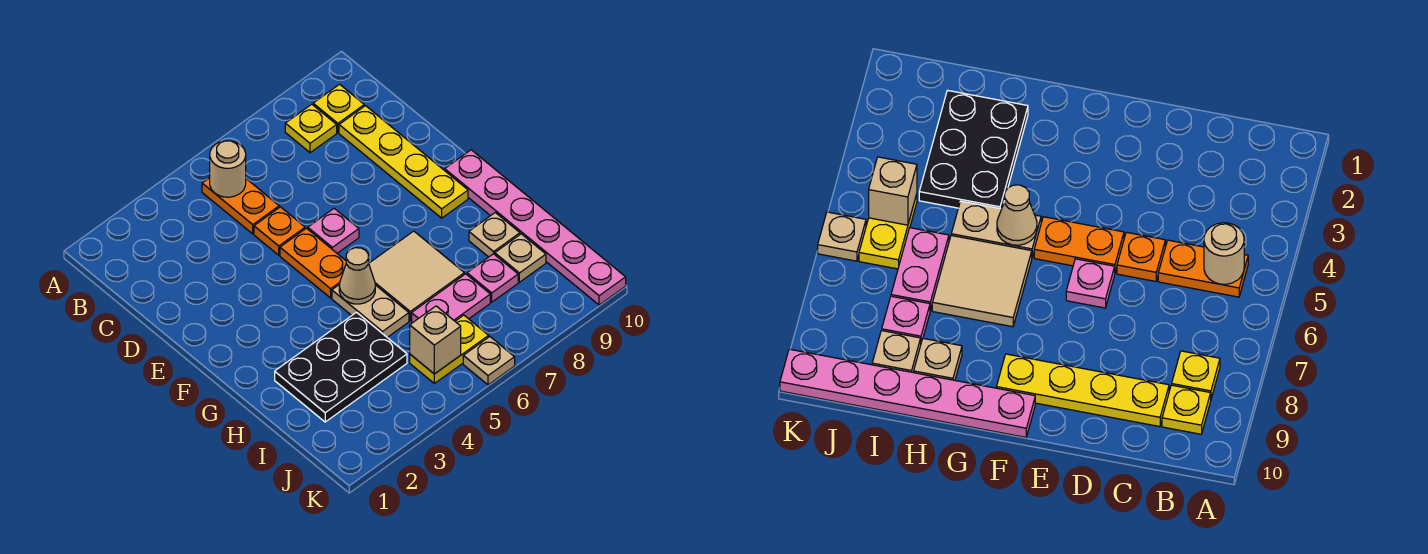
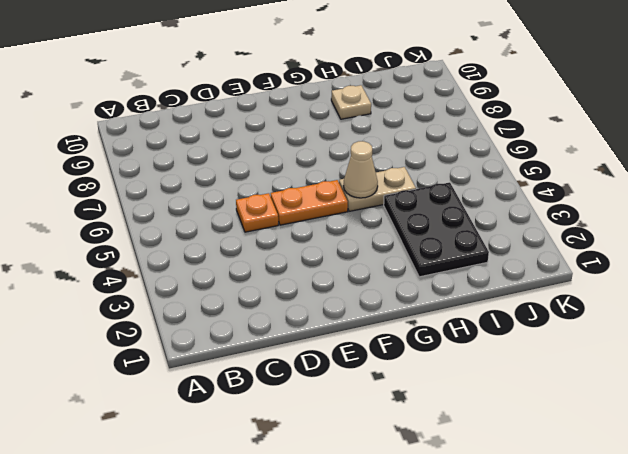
none -> orange 1x2 plate [202,178,279,234]
none -> yellow 1x1 plate [285,104,337,153]
none -> yellow 1x1 plate [313,84,364,133]

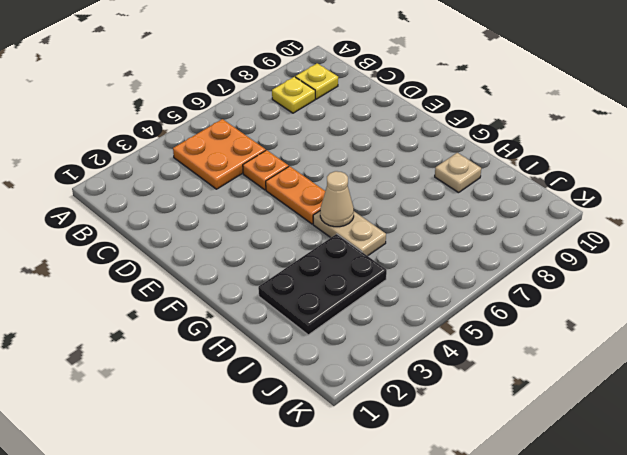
orange 2x2 plate [173,119,266,189] -> orange 1x2 plate [202,178,279,234]
none -> yellow 1x4 plate [339,106,468,218]
none -> pink 1x1 plate [308,208,359,253]
none -> pink 1x6 plate [445,150,626,305]

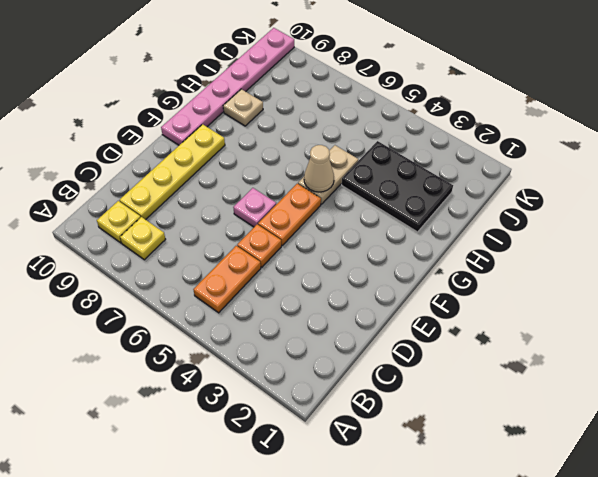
none -> tan 2x2 tile [369,231,464,321]
none -> pink 1x2 plate [412,274,490,323]
none -> pink 1x1 plate [467,254,518,302]

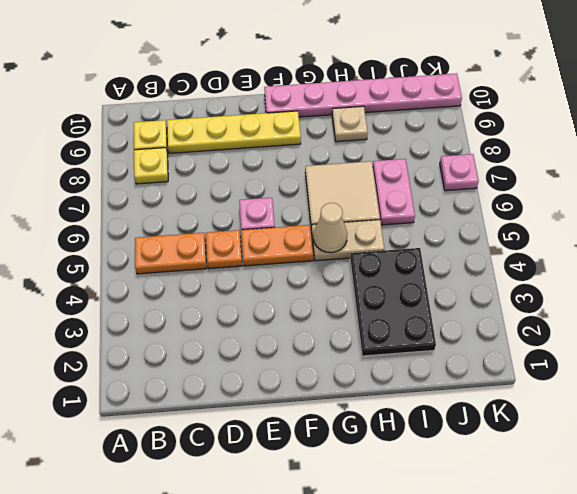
pink 1x1 plate [440,154,479,191] -> pink 1x1 plate moved to [467,254,518,302]
none -> tan 1x1 plate [495,234,546,282]
none -> yellow 1x2 plate [410,315,489,383]
none -> tan 1x1 plate [463,337,515,385]

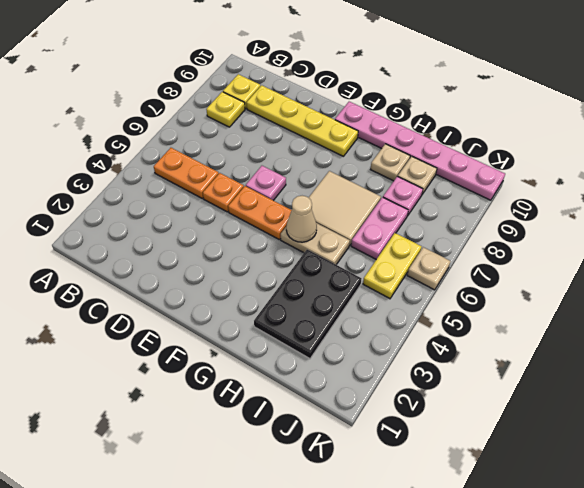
none -> tan 1x1 round brick [210,141,246,197]
none -> tan 1x1 brick [410,306,461,374]

